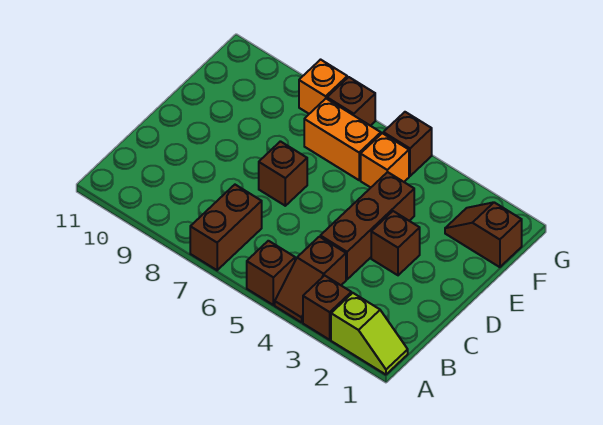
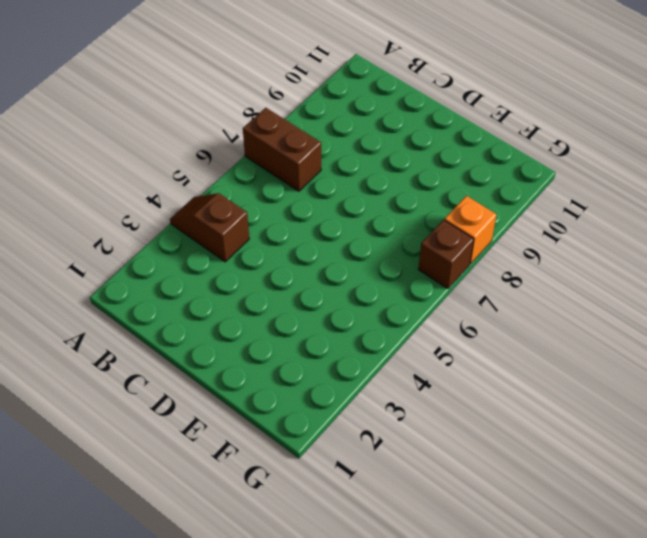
none -> lime 1x2 slope [331,293,408,375]
none -> brown 1x1 brick [303,275,351,340]
none -> brown 1x1 brick [247,241,295,305]

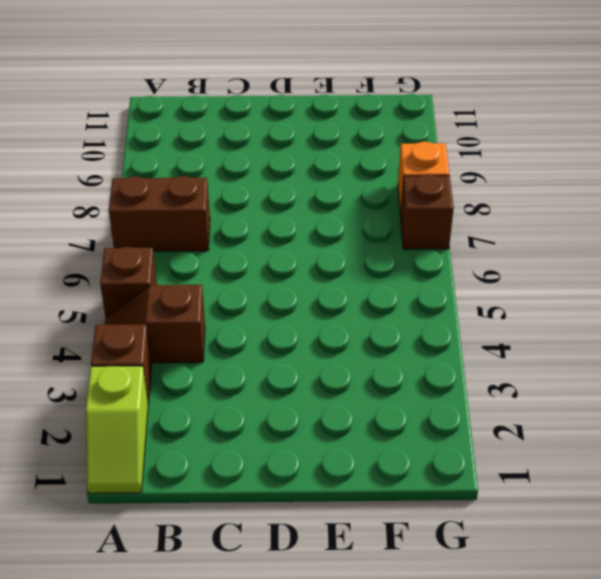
none -> brown 1x3 brick [320,172,414,279]
none -> brown 1x1 brick [371,211,420,275]
none -> brown 1x1 brick [259,141,307,206]

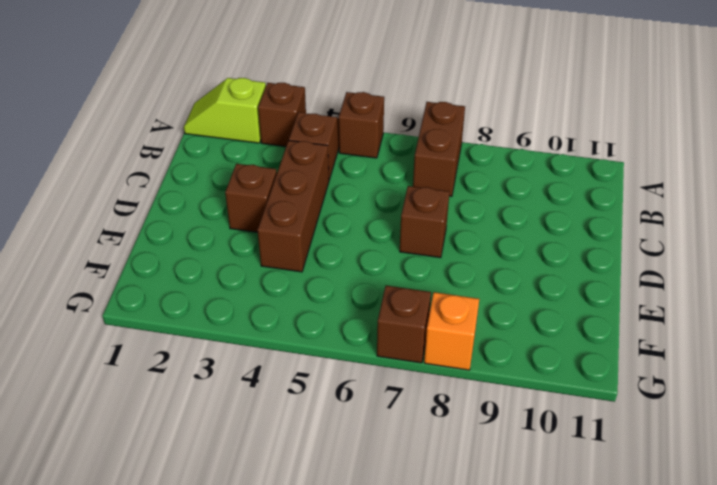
none -> brown 1x2 slope [445,202,522,267]
none -> orange 1x1 brick [361,133,409,187]
none -> orange 1x2 brick [304,99,381,180]

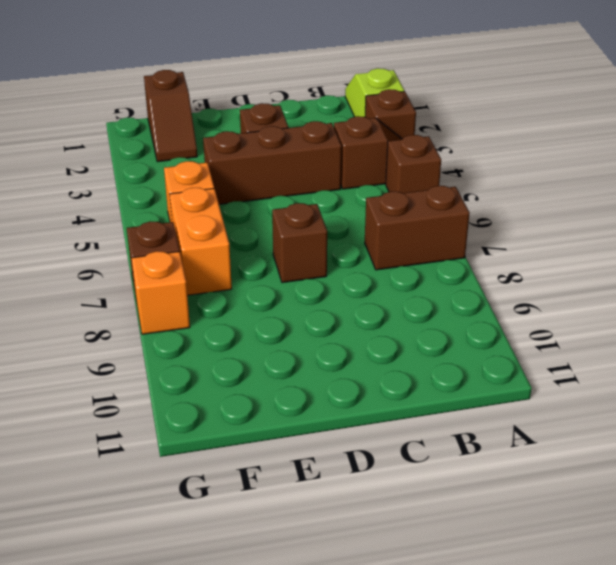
none -> brown 1x1 brick [383,112,432,176]

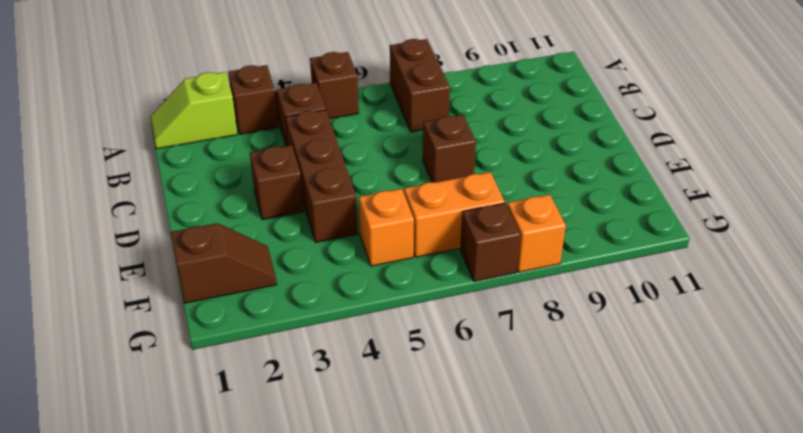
none -> brown 1x1 brick [383,112,432,176]

